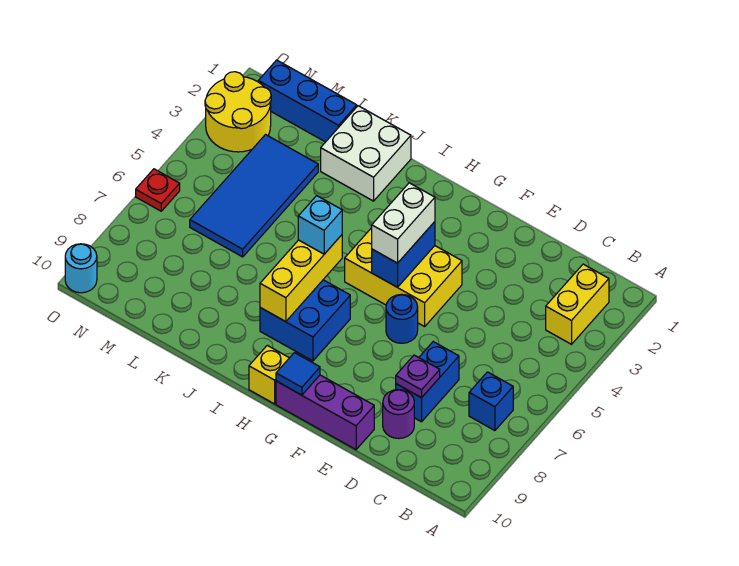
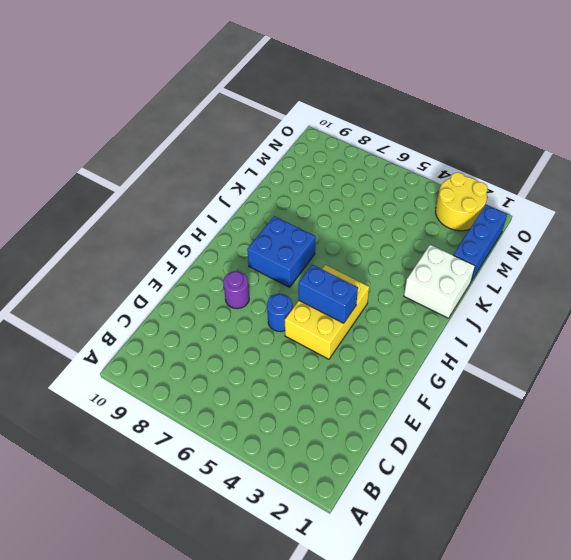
purple 1x1 round brick [223,271,249,309] -> purple 1x1 round brick moved to [383,390,414,439]
none -> yellow 1x2 brick [546,264,609,344]
none -> blue 1x1 brick [469,372,513,431]
none -> blue 1x2 brick [396,342,459,422]

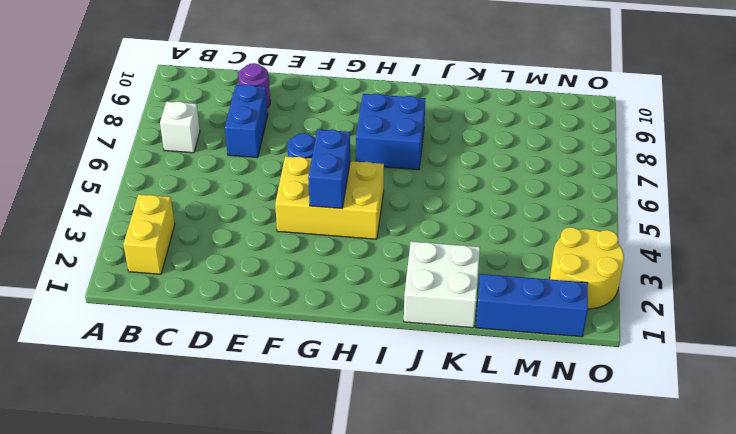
white 1x1 brick [160,101,200,153] -> blue 1x1 brick [469,372,513,431]
none -> purple 1x3 brick [276,375,374,449]
none -> yellow 1x1 brick [249,345,289,404]
none -> blue 2x4 tile [190,135,318,257]

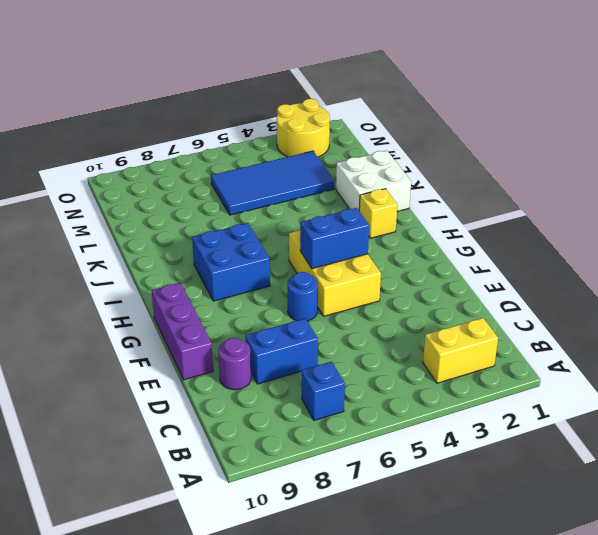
yellow 1x1 brick [359,189,397,238] -> yellow 1x1 brick moved to [249,345,289,404]
none -> blue 1x3 brick [258,60,357,142]
none -> red 1x1 plate [136,169,180,211]
none -> cyan 1x1 round brick [65,244,97,293]

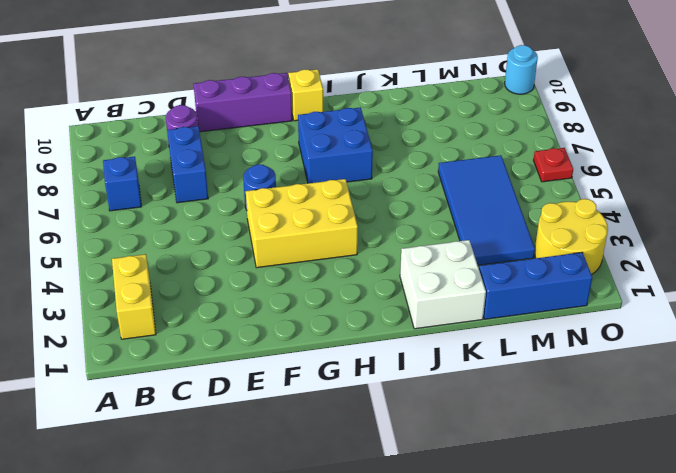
none -> purple 1x1 plate [396,355,440,398]
none -> blue 1x2 brick [372,222,435,287]
none -> blue 1x1 tile [276,353,320,395]

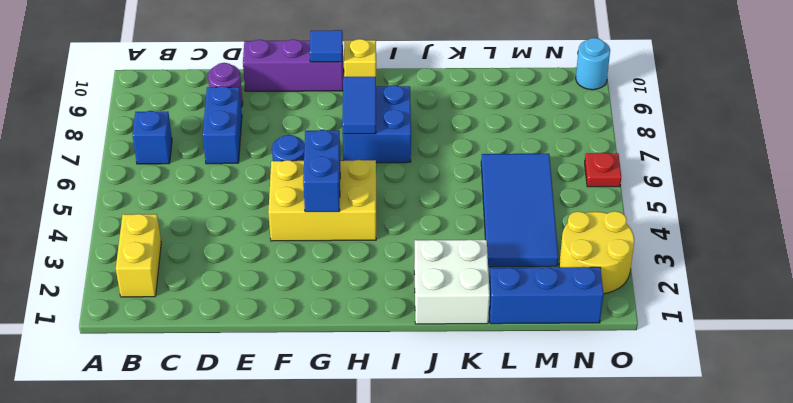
blue 1x2 tile [342,77,376,134] -> none
none -> purple 1x1 plate [396,355,440,398]
none -> yellow 1x3 brick [260,235,342,322]
none -> white 1x2 brick [372,183,435,263]

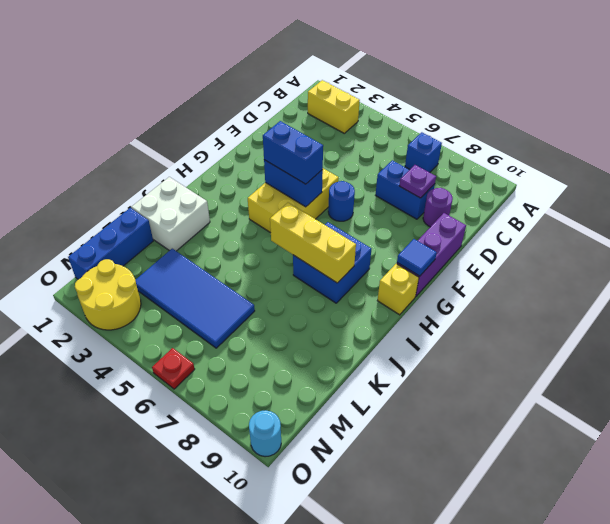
blue 1x2 brick [263,121,323,184] -> white 1x2 brick [372,183,435,263]
none -> cyan 1x1 brick [298,196,342,254]

